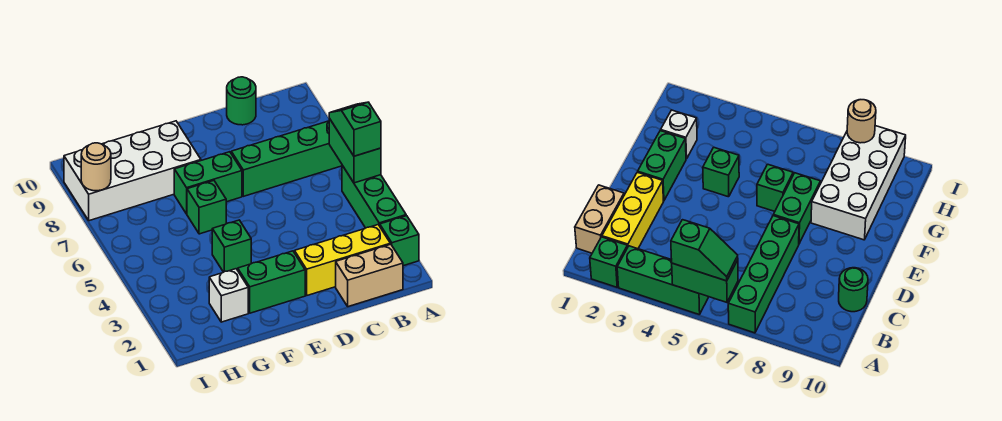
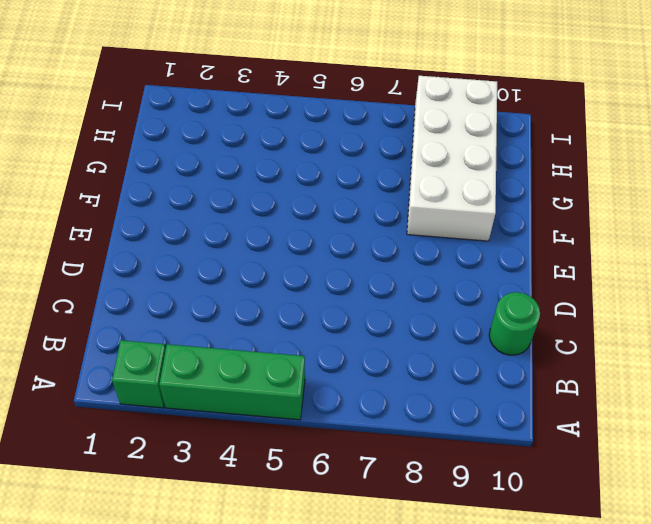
none -> green 1x4 brick [231,121,342,196]
none -> tan 1x2 brick [336,244,403,307]
none -> yellow 1x3 brick [295,225,390,295]

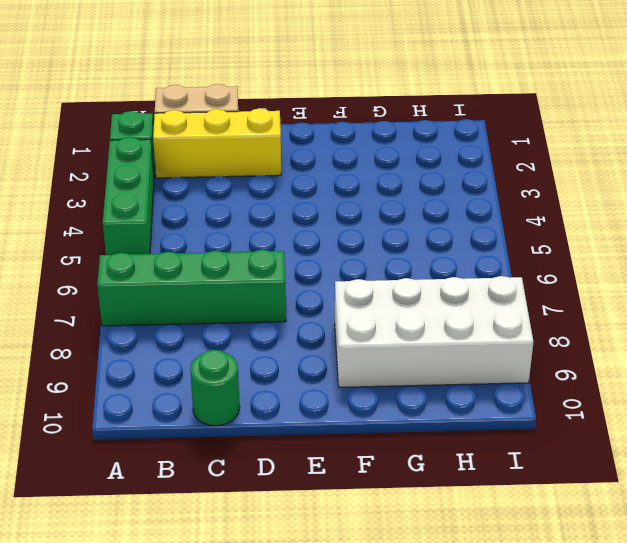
none -> green 1x2 brick [238,251,305,313]
none -> green 1x2 brick [174,152,242,214]
none -> green 1x1 brick [212,220,251,272]

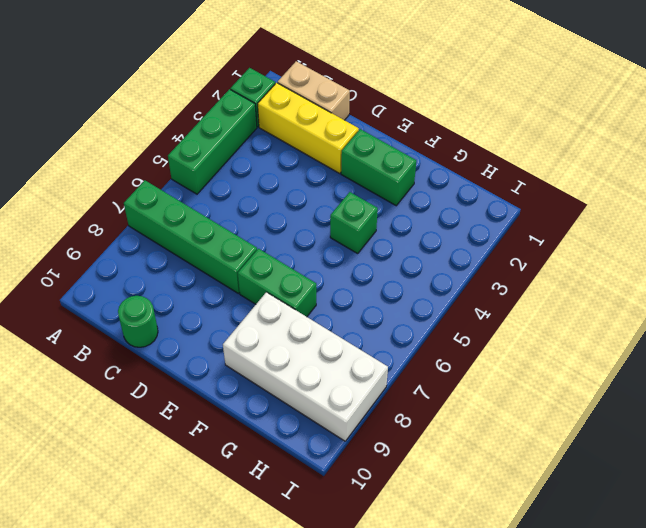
none -> green 1x1 brick [187,181,226,234]
none -> white 1x1 brick [209,269,248,322]
none -> green 1x2 brick [329,118,381,183]

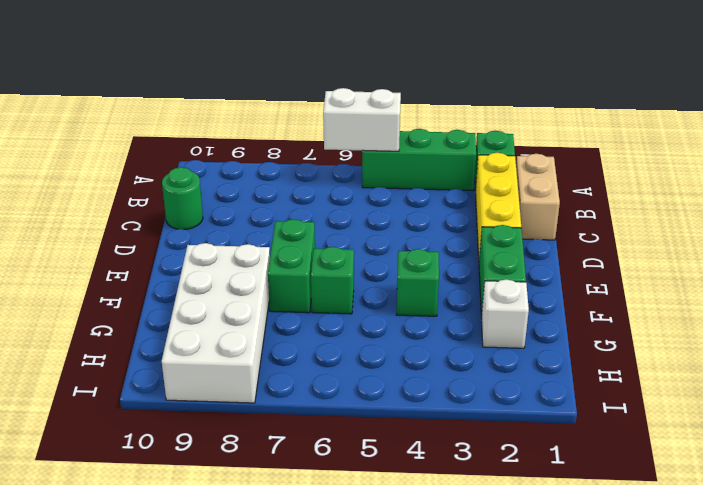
white 1x2 brick [323,88,401,151] -> green 1x2 brick [329,118,381,183]
none -> green 1x4 brick [231,121,342,196]
none -> tan 1x1 round brick [81,143,111,191]
none -> green 1x2 slope [329,102,381,156]

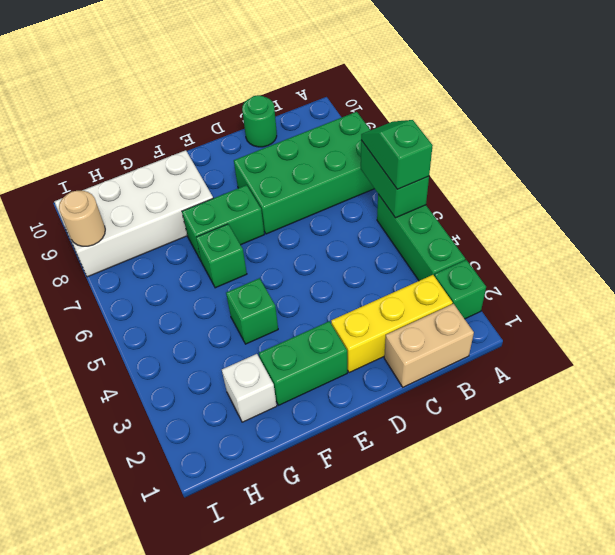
green 2x4 brick [234,112,374,234] -> green 1x4 brick [231,121,342,196]

